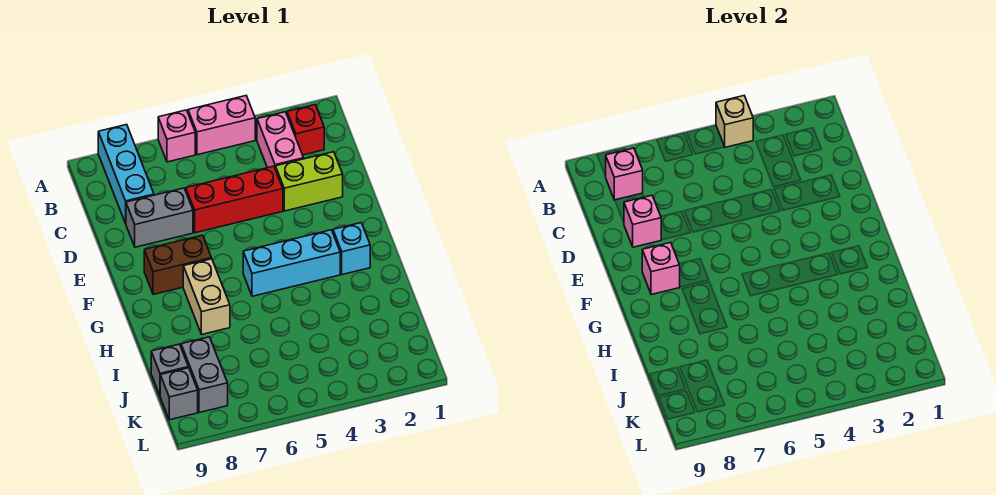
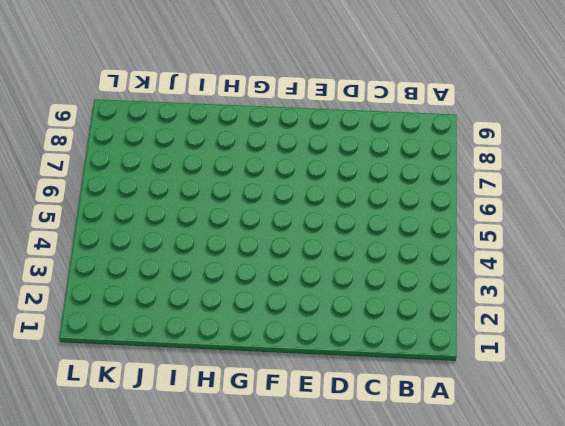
none -> pink 1x2 brick [188,96,255,155]
none -> pink 1x1 brick [158,110,195,162]
none -> cyan 1x3 brick [98,125,154,223]

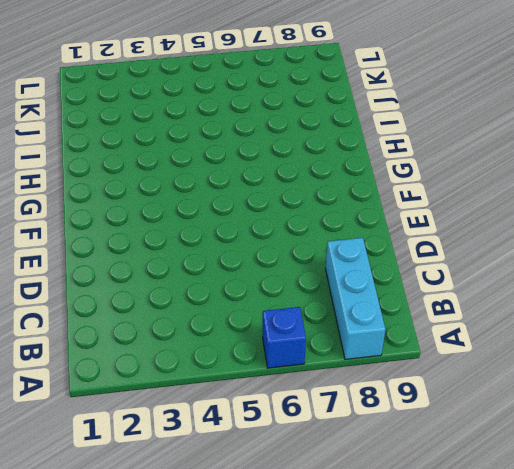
blue 1x1 brick [263,307,306,368] -> pink 1x1 brick [158,110,195,162]
none -> pink 1x2 brick [188,96,255,155]
none -> red 1x1 brick [287,105,324,155]
none -> pink 1x2 brick [257,112,304,169]

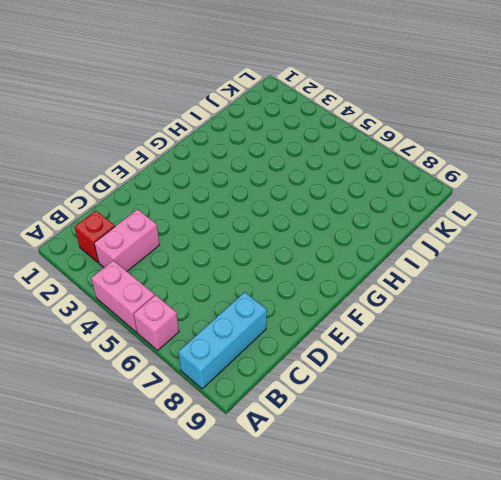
none -> lime 1x2 brick [276,152,343,211]
none -> red 1x3 brick [186,166,283,233]
none -> grey 1x2 brick [126,188,193,247]

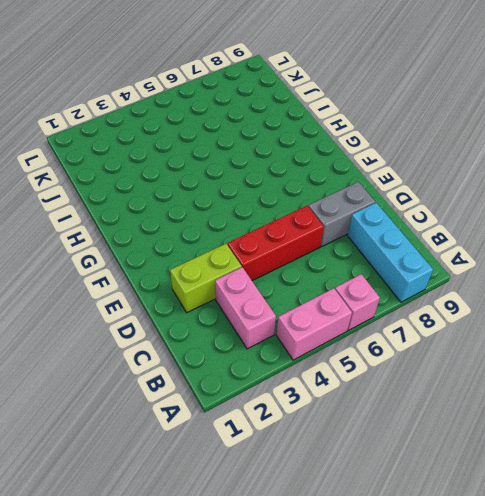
none -> red 1x1 brick [287,105,324,155]
none -> brown 1x2 brick [144,235,212,295]
none -> cyan 1x1 brick [333,223,370,275]

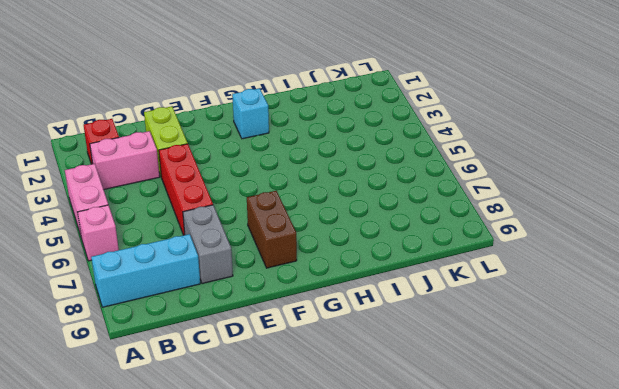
none -> cyan 1x3 brick [243,230,340,296]
none -> tan 1x2 brick [183,259,230,334]
none -> grey 1x2 brick [181,337,228,413]

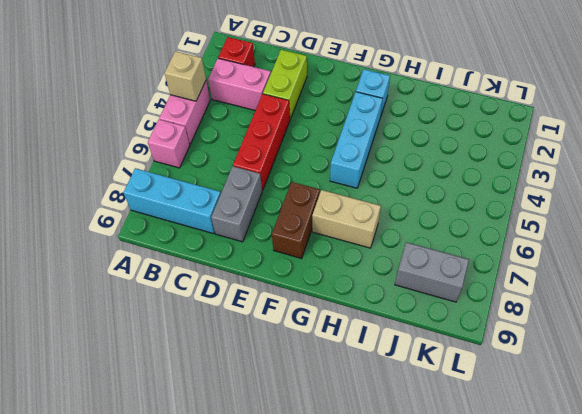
none -> grey 1x1 brick [151,344,188,395]
none -> grey 1x1 brick [160,368,198,420]
none -> pink 1x1 brick [606,148,643,200]

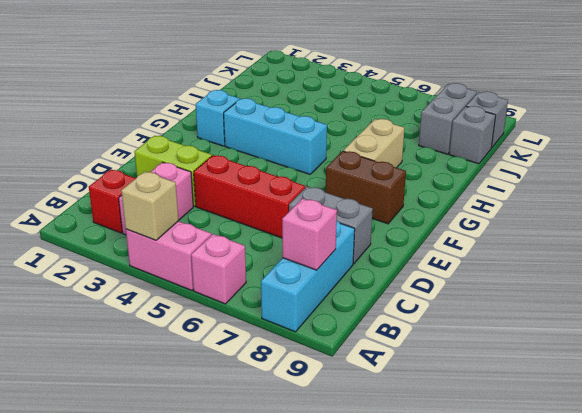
none -> pink 1x1 brick [624,195,661,247]
none -> pink 1x1 brick [642,243,680,295]

